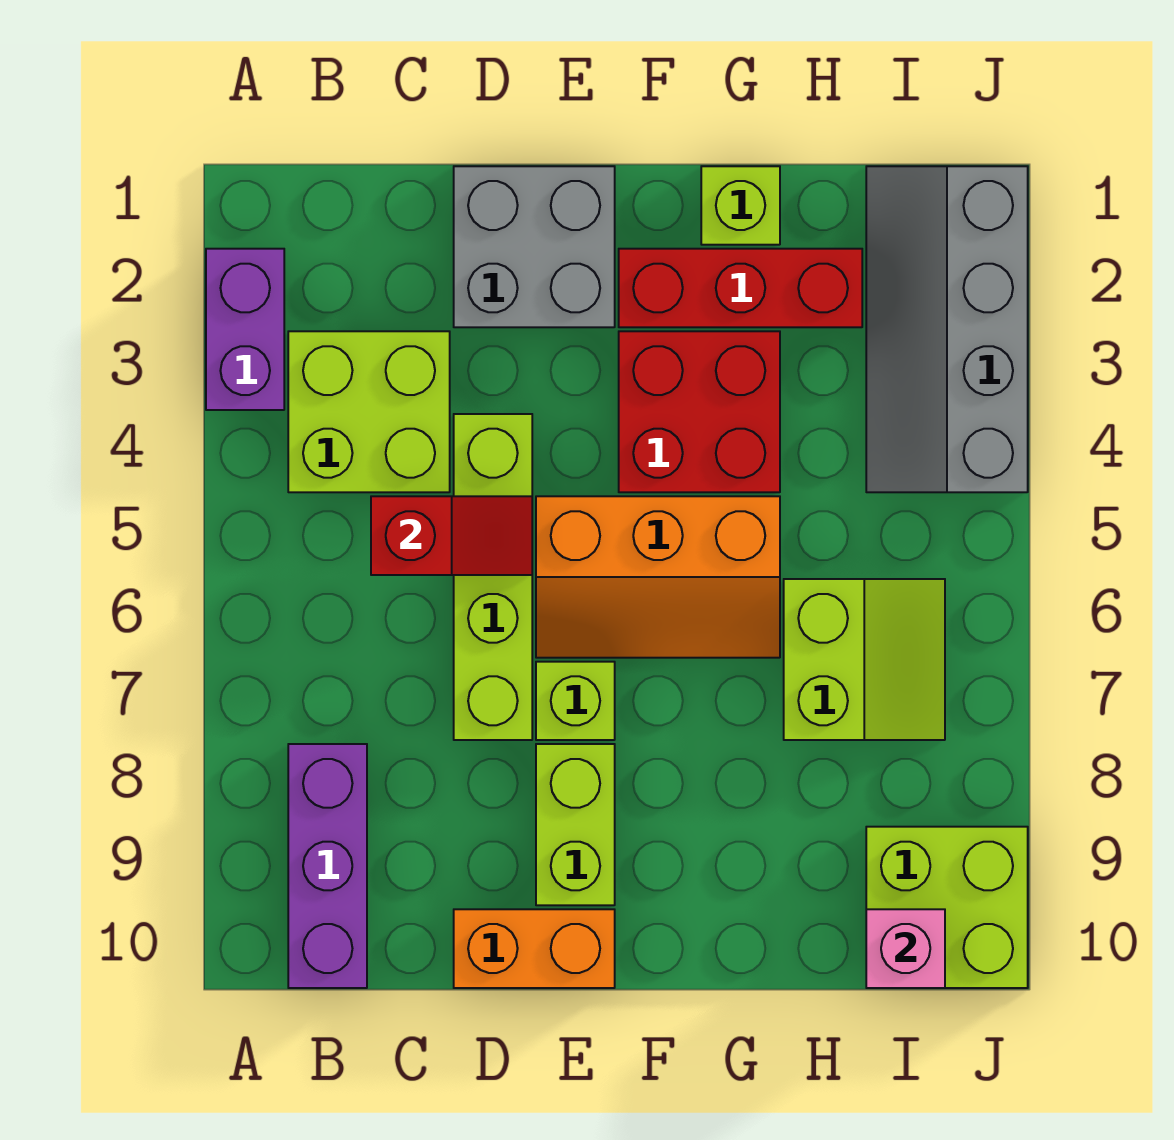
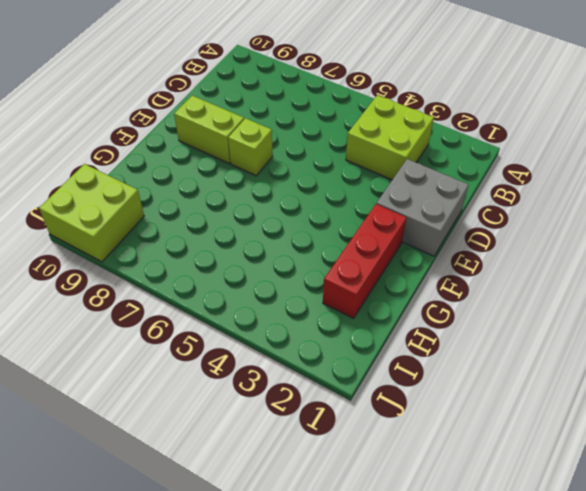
none -> purple 1x2 brick [206,249,284,410]
none -> purple 1x3 brick [288,744,367,988]
none -> lime 1x4 brick [454,414,532,740]

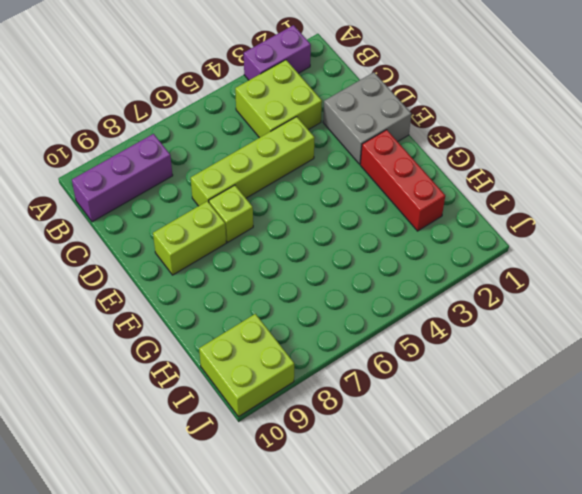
none -> orange 1x2 brick [454,909,615,988]
none -> orange 2x3 slope [536,496,780,658]
none -> red 2x2 brick [619,331,780,492]

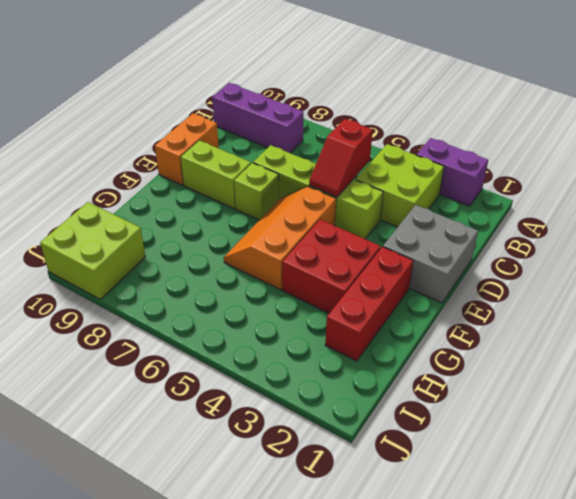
none -> lime 1x1 brick [701,166,780,245]
none -> lime 2x2 slope [784,579,945,740]
none -> grey 2x4 slope [866,166,1028,492]

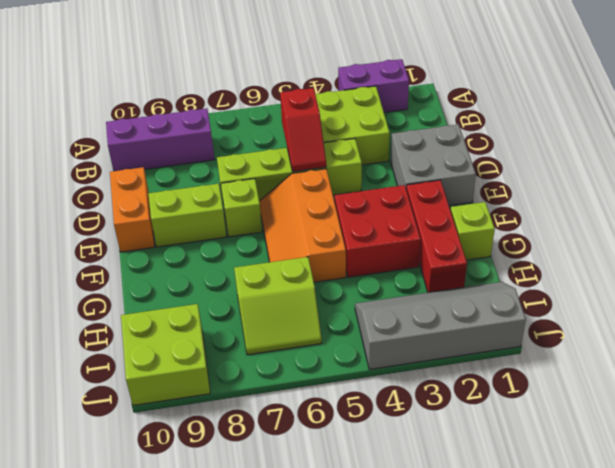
none -> pink 1x1 brick [866,909,945,988]

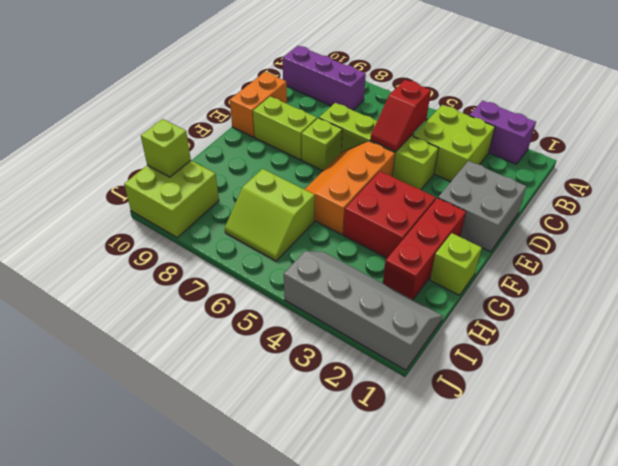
lime 1x1 brick [141,119,191,177] -> pink 1x1 brick [866,909,945,988]

